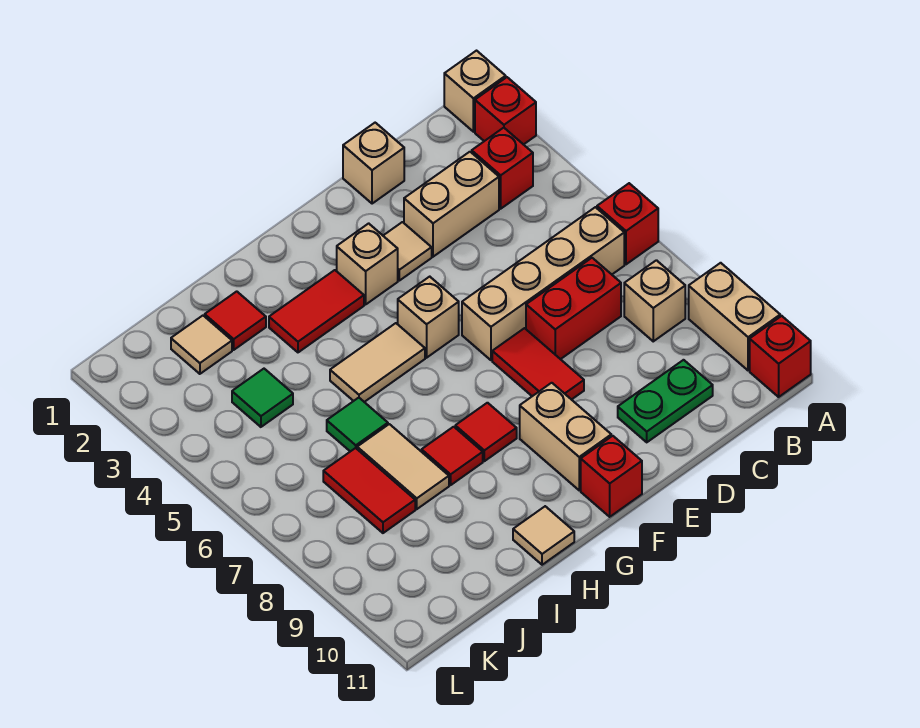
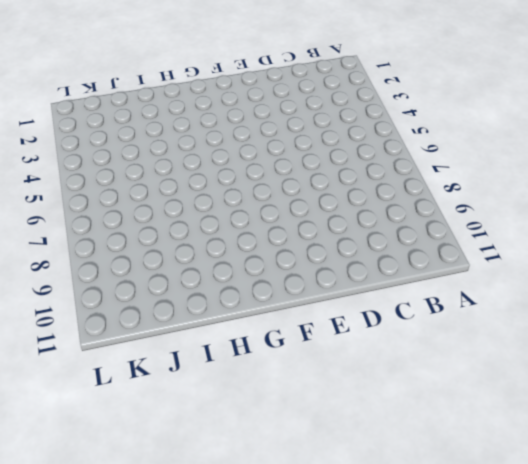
none -> tan 1x1 brick [444,51,506,132]
none -> red 1x1 brick [475,77,536,145]
none -> red 1x1 brick [597,183,658,264]

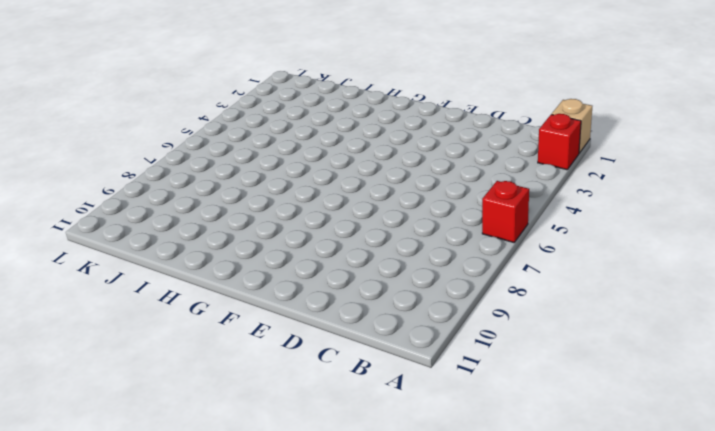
none -> tan 1x2 brick [689,263,780,370]
none -> red 1x1 brick [750,316,811,397]
none -> red 1x1 brick [472,128,533,209]

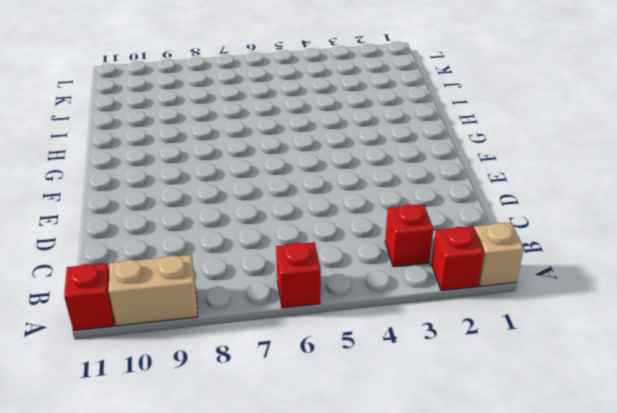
none -> tan 1x4 brick [462,207,624,360]
none -> tan 1x1 brick [624,260,685,341]
none -> tan 1x2 brick [404,152,499,257]

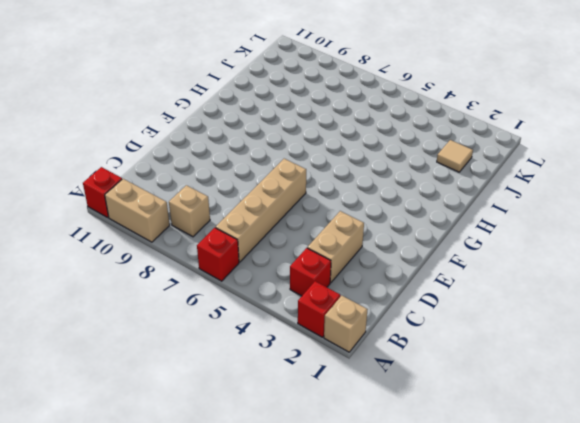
none -> red 1x2 brick [526,258,621,359]
none -> green 1x2 plate [618,360,713,442]
none -> tan 1x1 brick [343,123,404,204]

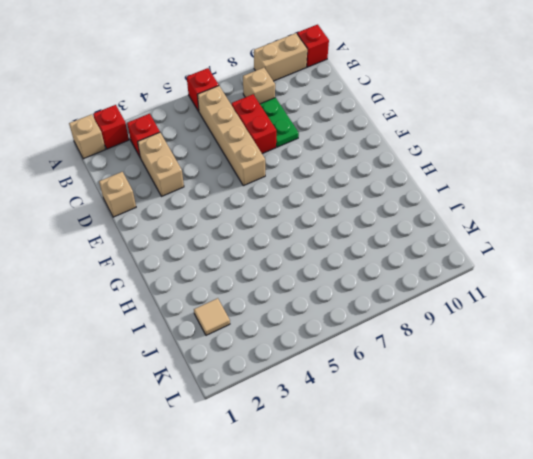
green 1x2 plate [260,98,299,147] -> green 1x2 plate moved to [618,360,713,442]
none -> tan 1x1 tile [383,222,432,281]
none -> red 1x2 tile [492,328,584,400]
none -> tan 1x1 brick [337,223,398,305]

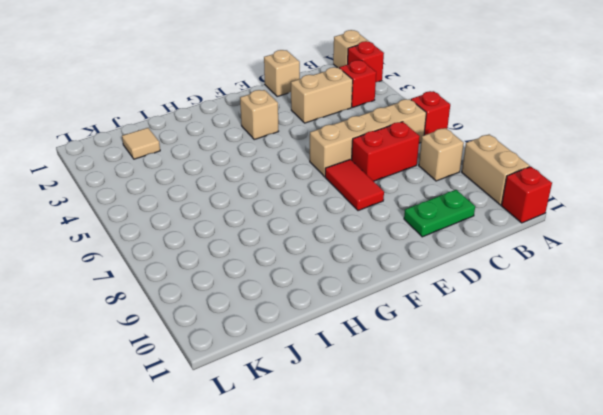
none -> tan 1x1 tile [383,222,432,281]
none -> tan 1x1 brick [398,277,459,358]
none -> tan 1x2 brick [520,383,611,490]

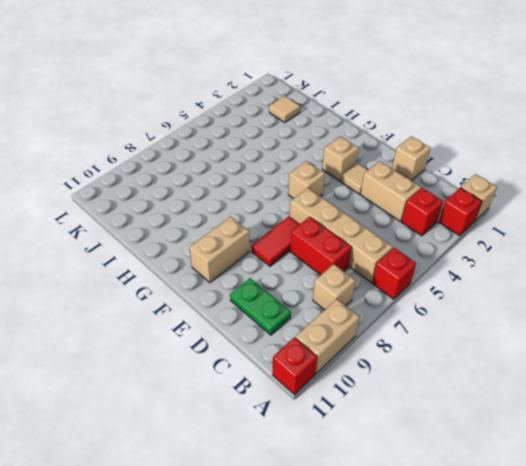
none -> red 1x1 brick [581,436,642,517]
none -> red 1x2 tile [269,270,364,352]
none -> tan 1x2 tile [330,323,425,402]

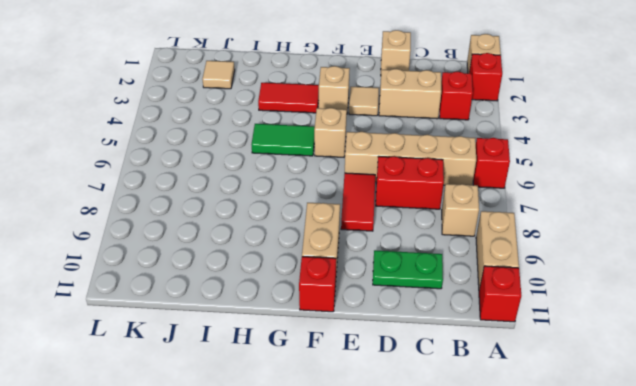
green 1x2 tile [251,124,315,156] -> tan 1x2 tile [330,323,425,402]
none -> red 1x1 tile [455,403,517,461]
none -> red 1x1 tile [422,427,483,485]
none -> tan 1x1 tile [513,506,574,565]

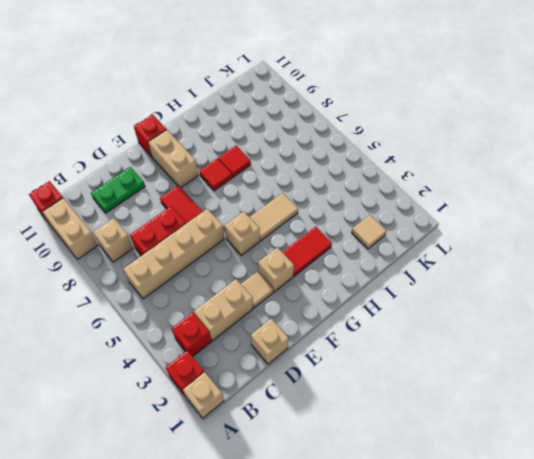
none -> red 1x1 brick [597,183,658,264]
none -> tan 1x1 tile [513,506,574,565]
none -> red 1x1 tile [205,291,266,350]

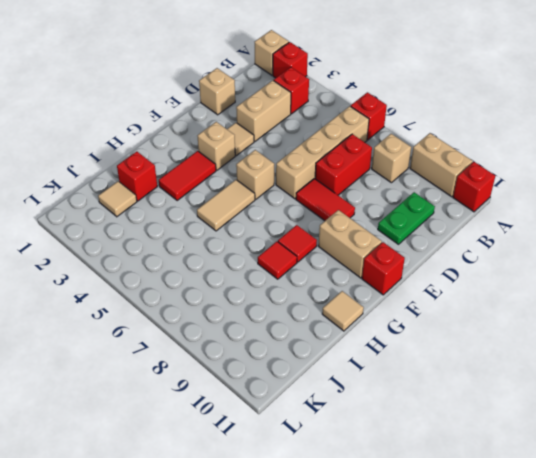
red 1x1 brick [117,152,157,201] -> red 1x1 tile [205,291,266,350]
none -> green 1x1 tile [327,398,388,451]
none -> tan 1x2 tile [357,424,449,509]
none -> green 1x1 tile [232,369,293,427]

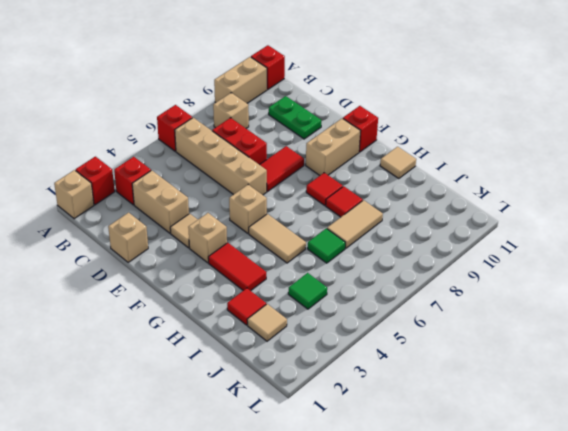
none -> red 1x2 tile [323,448,415,533]

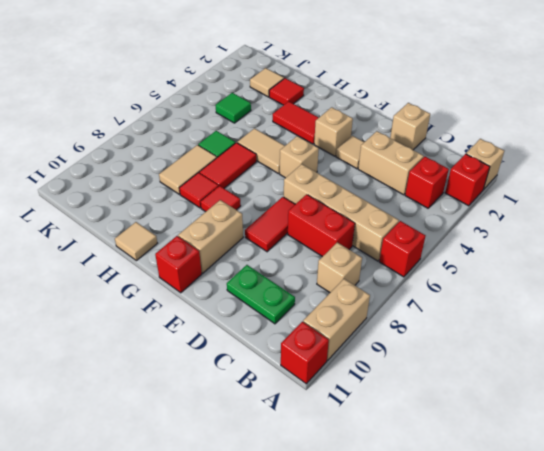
red 1x2 tile [199,143,256,188] -> red 1x2 tile moved to [323,448,415,533]

